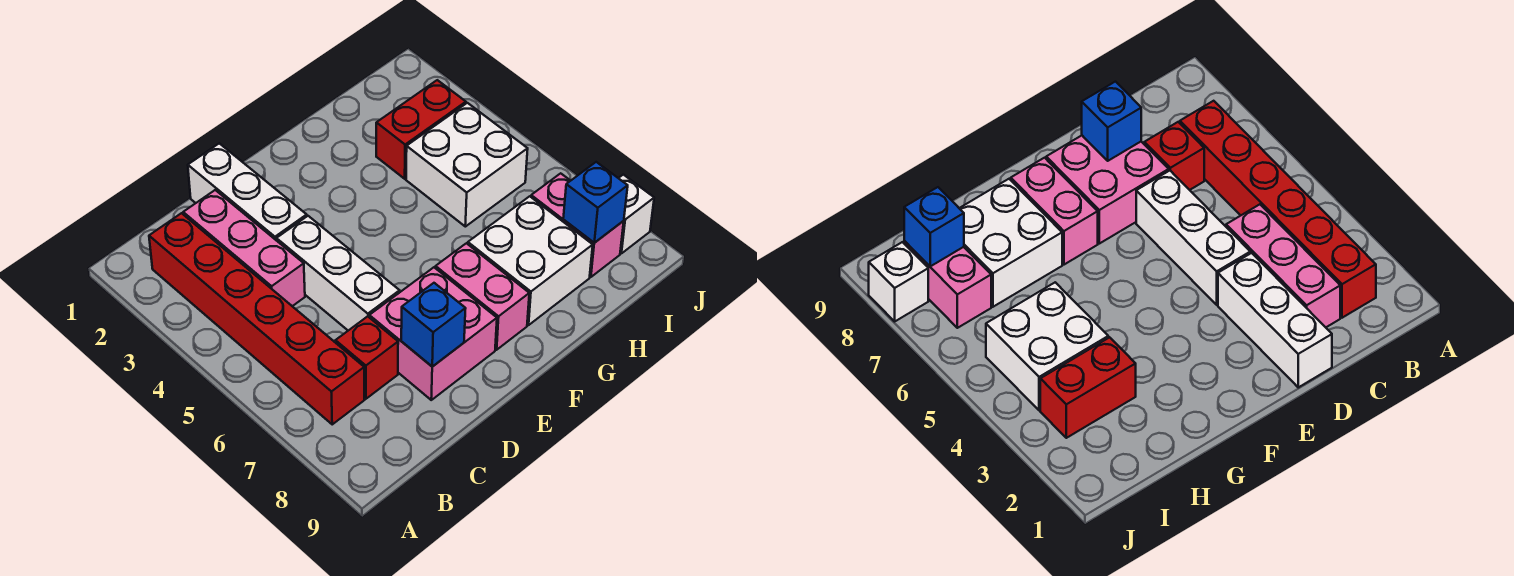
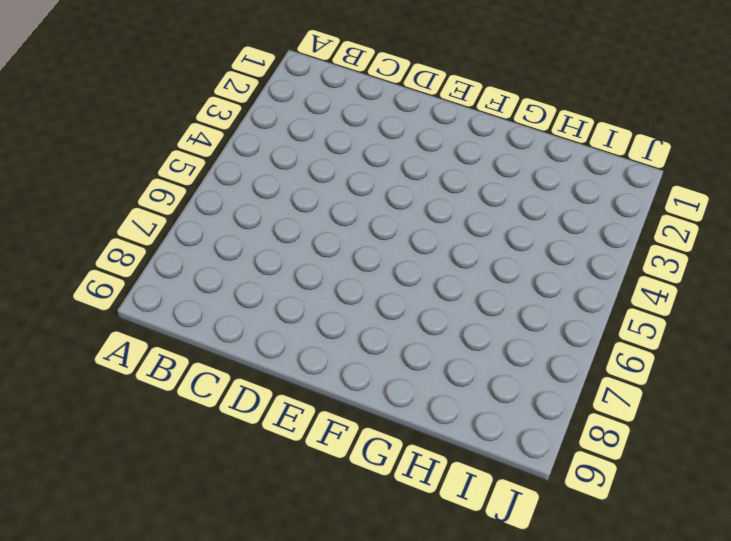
none -> red 1x6 brick [149,213,364,424]
none -> pink 1x3 brick [183,190,305,306]
none -> red 1x1 brick [336,316,398,399]

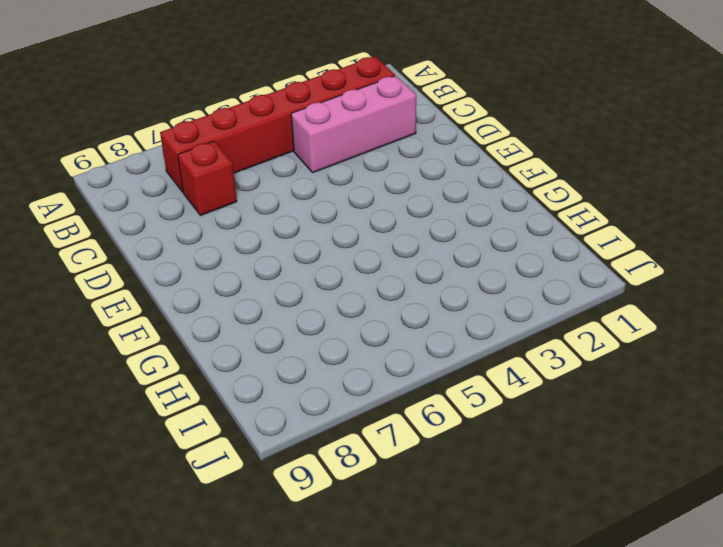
none -> white 1x3 brick [188,143,307,241]
none -> white 1x3 brick [276,216,400,330]
none -> pink 2x2 brick [369,267,497,400]

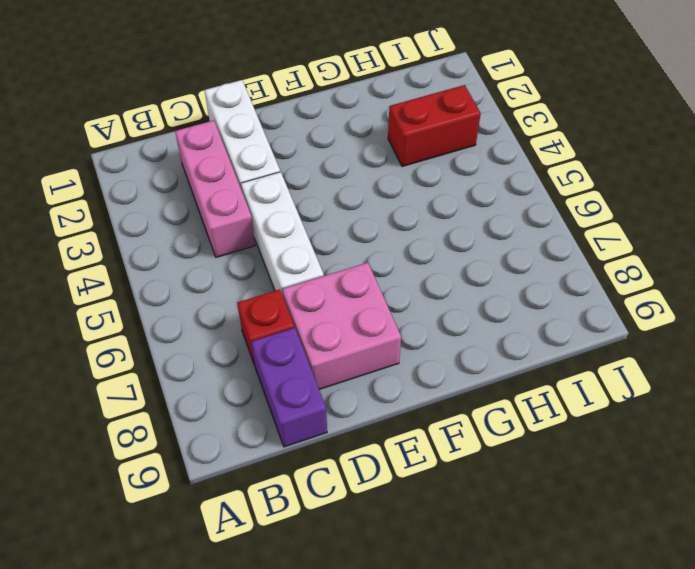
purple 1x2 brick [251,328,327,447] -> none
none -> red 1x6 brick [149,213,364,424]
none -> pink 1x2 brick [436,243,529,350]
none -> white 2x2 brick [468,196,593,325]

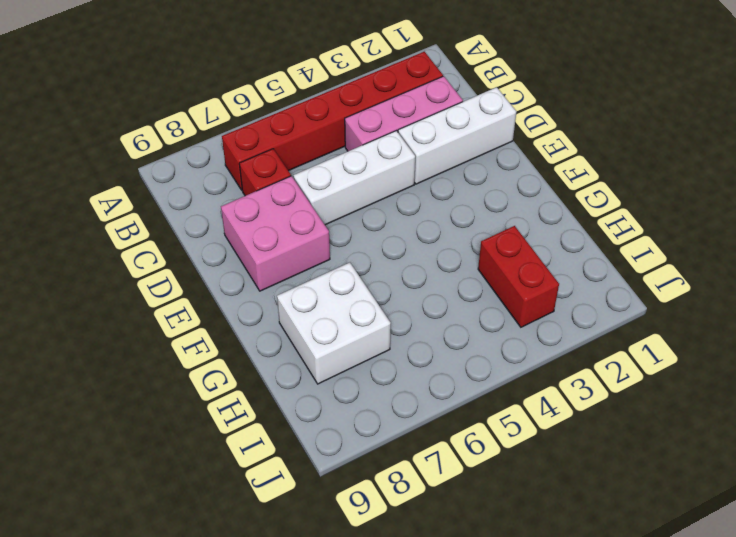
none -> pink 1x2 brick [436,243,529,350]
none -> white 2x2 brick [406,103,528,227]
none -> pink 1x2 brick [531,173,624,277]

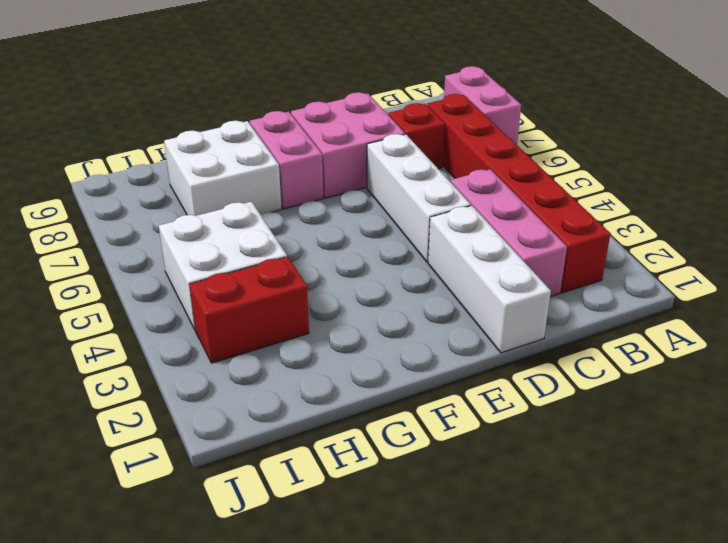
pink 1x2 brick [444,66,521,145] -> pink 1x2 brick moved to [531,173,624,277]
none -> white 1x1 brick [619,175,654,253]
none -> blue 1x1 brick [401,283,466,367]
none -> blue 1x1 brick [563,162,628,243]

